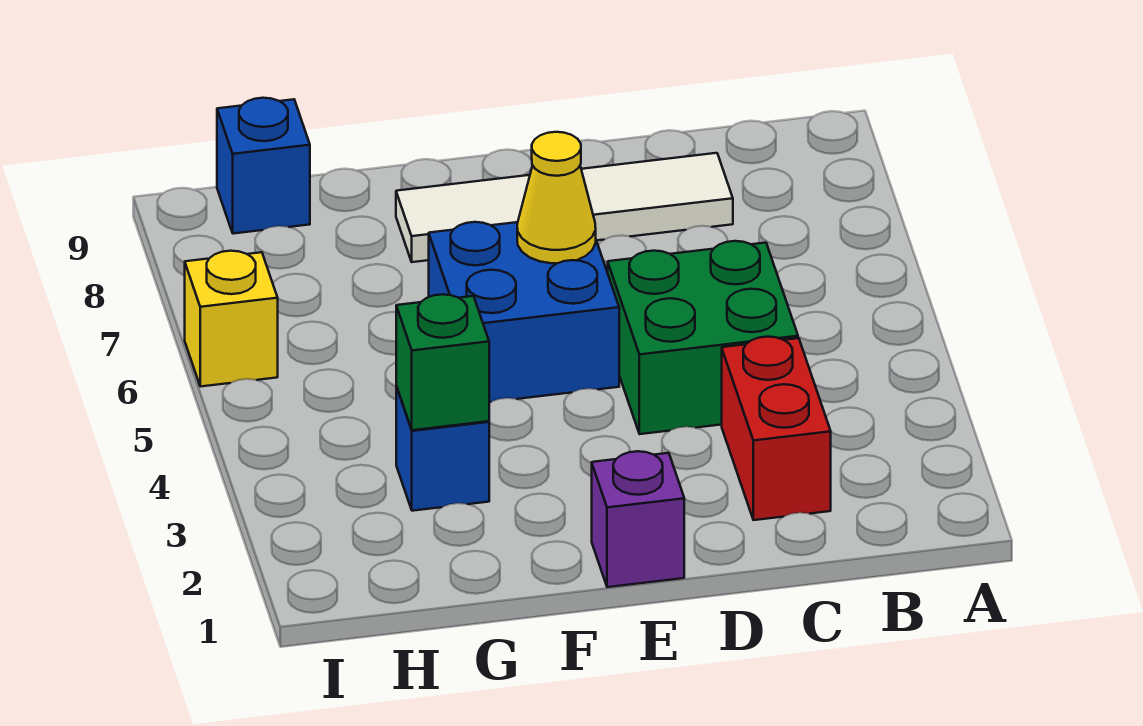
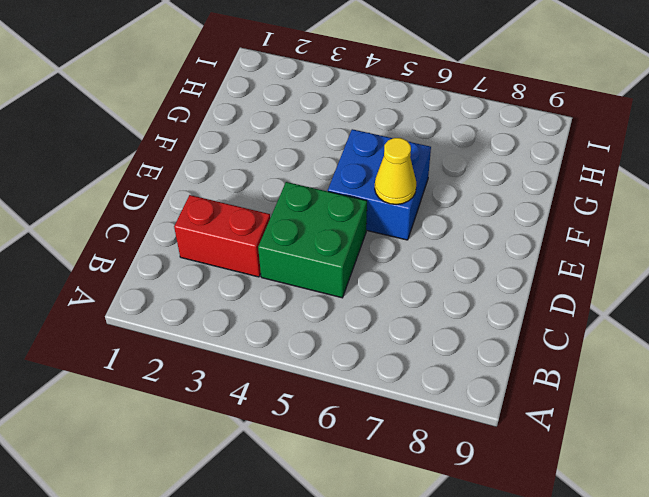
none -> white 1x4 tile [396,153,733,262]
none -> purple 1x1 brick [592,451,684,587]

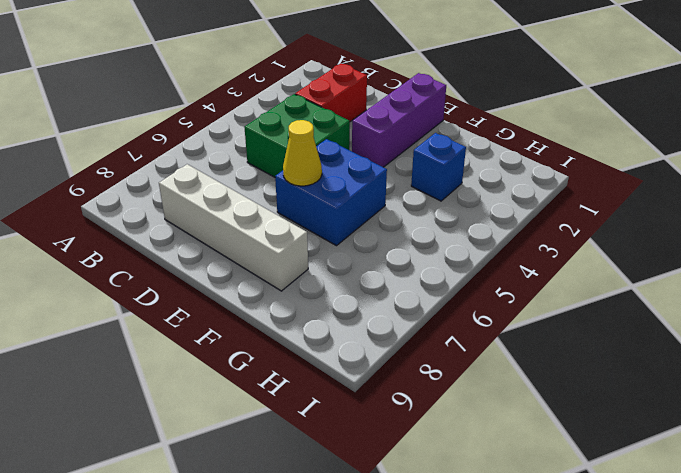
white 1x4 brick [159,164,308,291] -> white 1x4 tile [396,153,733,262]
purple 1x3 brick [352,73,446,167] -> purple 1x1 brick [592,451,684,587]
none -> blue 1x1 brick [217,98,310,234]
none -> yellow 1x1 brick [185,251,278,387]

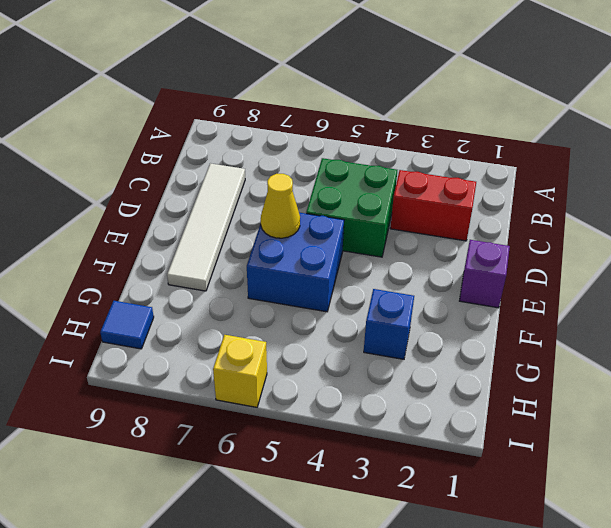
blue 1x1 tile [100,301,154,349] -> blue 1x1 brick [217,98,310,234]
none -> green 1x1 brick [396,294,489,430]

